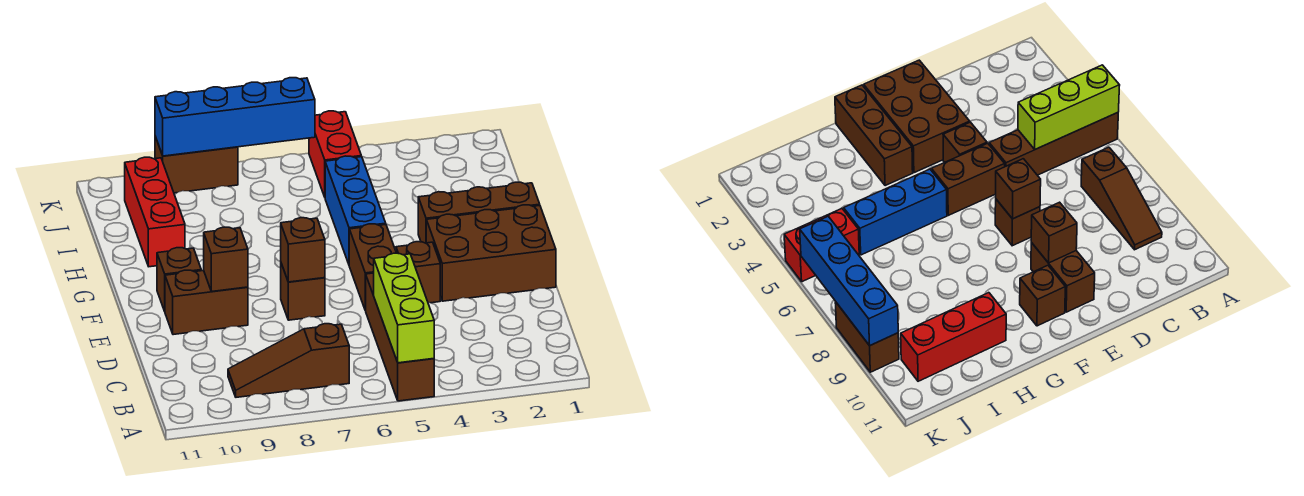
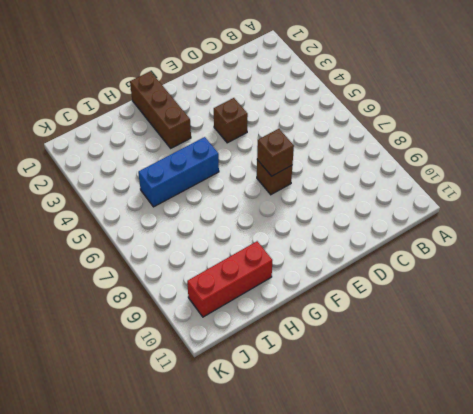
none -> brown 1x4 brick [365,273,434,401]
none -> brown 1x3 slope [228,324,349,397]
none -> brown 2x3 brick [426,205,556,301]

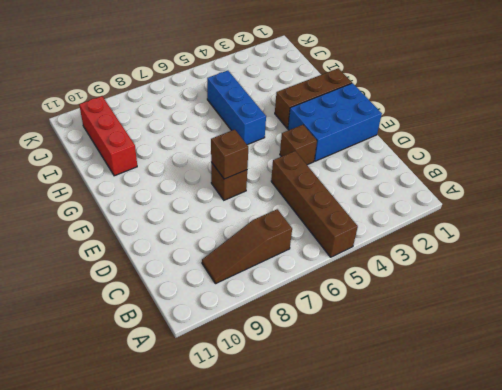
blue 2x3 brick [288,83,382,161] -> brown 2x3 brick [426,205,556,301]
none -> brown 1x2 brick [349,224,396,310]
none -> brown 1x2 brick [165,270,248,335]
none -> brown 1x1 brick [157,248,201,311]

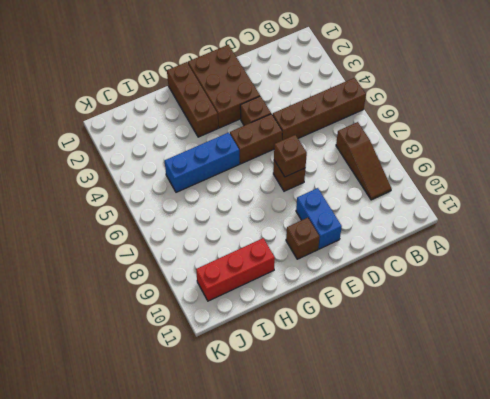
blue 1x2 brick [296,188,342,249] -> brown 1x2 brick [165,270,248,335]
none -> red 1x2 brick [309,111,361,197]
none -> brown 1x2 brick [155,136,238,193]
none -> lime 1x3 brick [374,253,434,363]

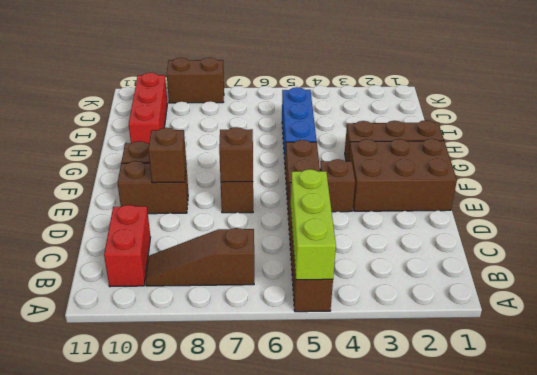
red 1x2 brick [104,205,151,287] -> red 1x2 brick moved to [309,111,361,197]
none -> blue 1x4 brick [155,78,315,156]

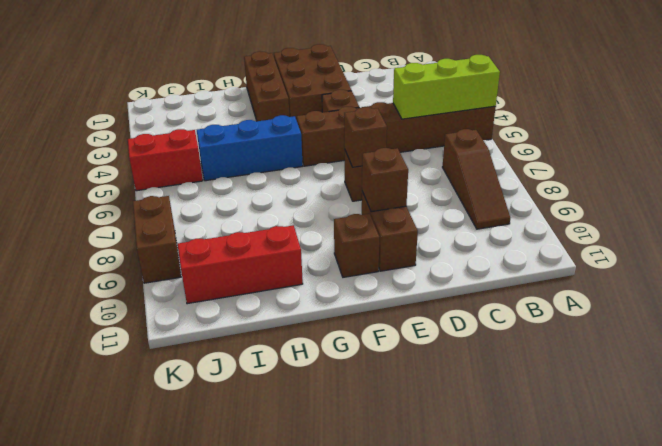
none -> blue 1x4 brick [155,78,315,156]

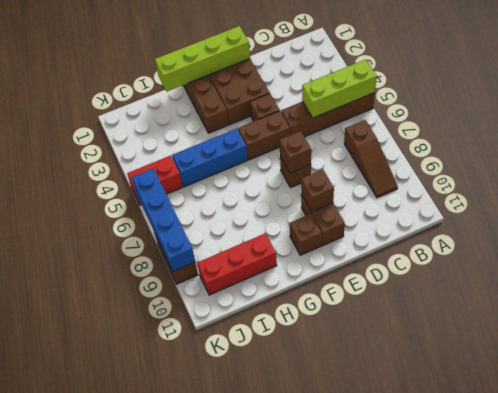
lime 1x4 brick [155,26,250,91] -> none

